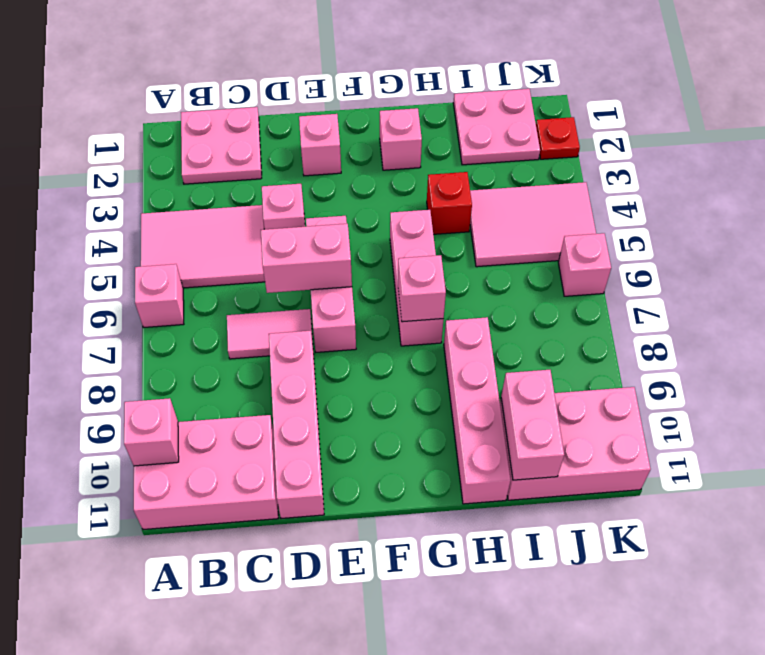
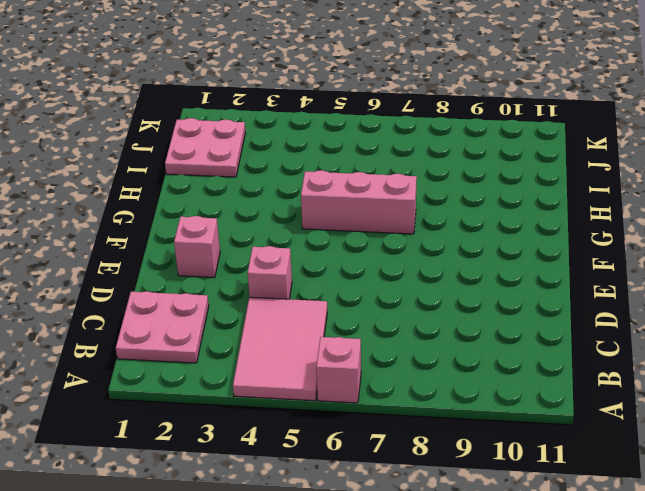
none -> pink 2x3 brick [134,415,278,530]
none -> pink 1x2 tile [227,309,313,359]
none -> pink 1x4 brick [269,331,324,518]

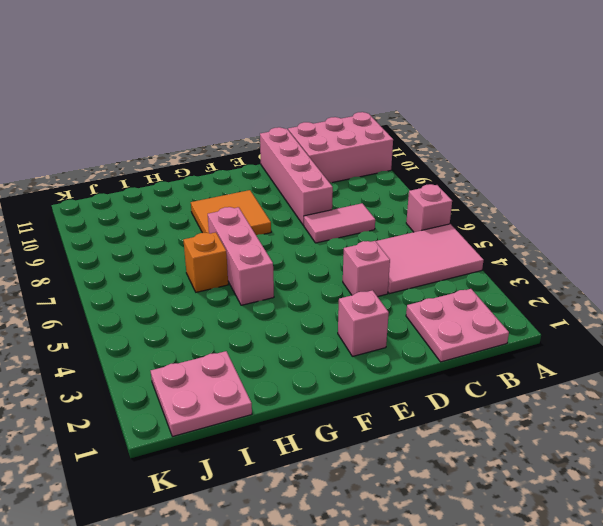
orange 2x2 tile [191,190,271,235] -> none
orange 1x1 brick [183,232,228,292] -> none
none -> pink 1x3 brick [306,216,356,352]
none -> pink 1x1 brick [380,108,422,170]
none -> red 1x1 brick [427,172,472,234]

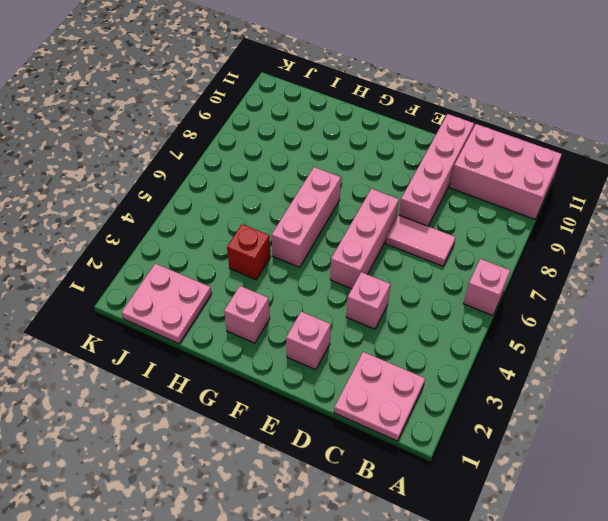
none -> pink 2x3 tile [141,205,265,288]
none -> pink 1x4 brick [444,317,511,504]
none -> pink 2x3 tile [470,182,596,267]

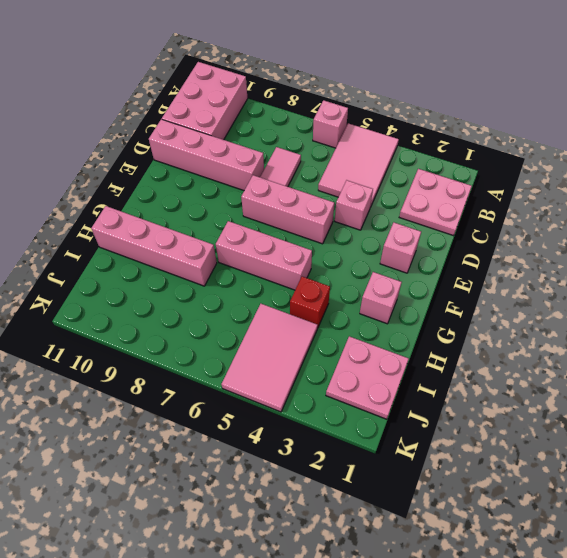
none -> pink 2x3 brick [500,387,650,500]
none -> red 1x1 plate [536,117,580,159]
none -> pink 1x1 brick [558,233,611,296]

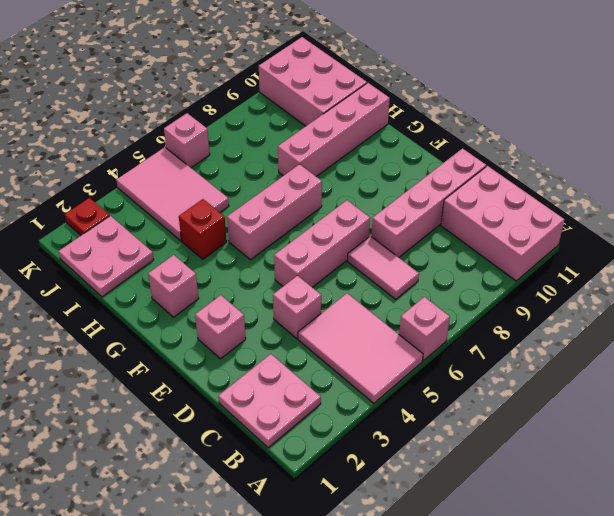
none -> pink 1x1 brick [124,398,179,466]
none -> pink 1x2 brick [261,224,352,293]
none -> pink 1x1 brick [398,255,446,322]

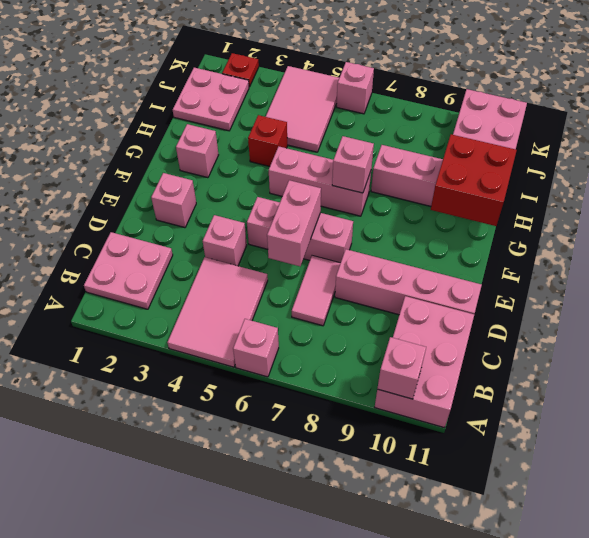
red 2x2 brick [431,134,517,226] -> none
none -> pink 1x2 brick [501,370,564,480]

